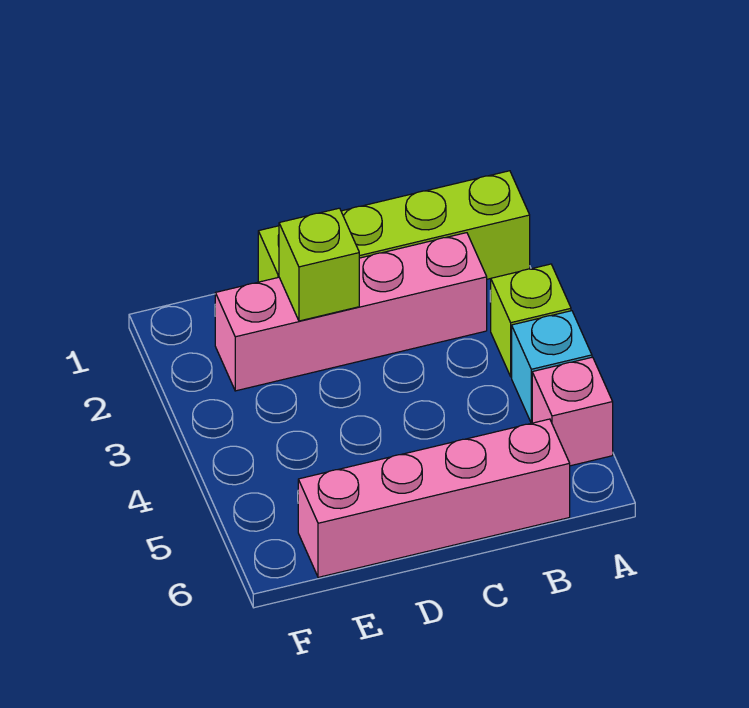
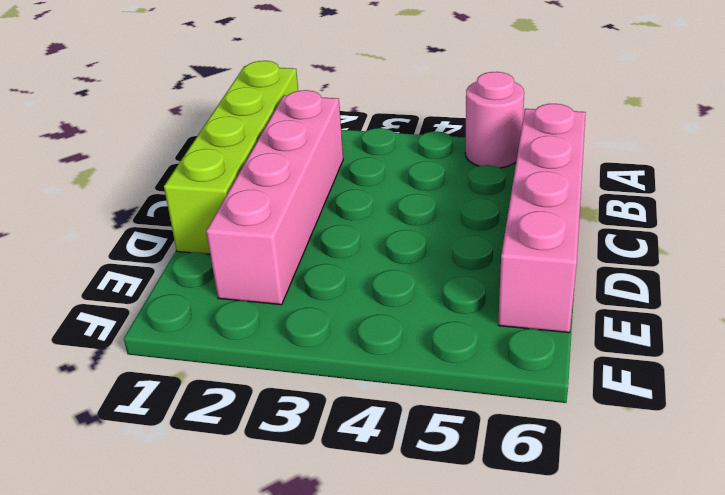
pink 1x1 round brick [465,72,524,168] -> pink 1x1 brick [532,357,613,466]
none -> lime 1x1 brick [491,264,571,377]
none -> cyan 1x1 brick [512,311,592,423]

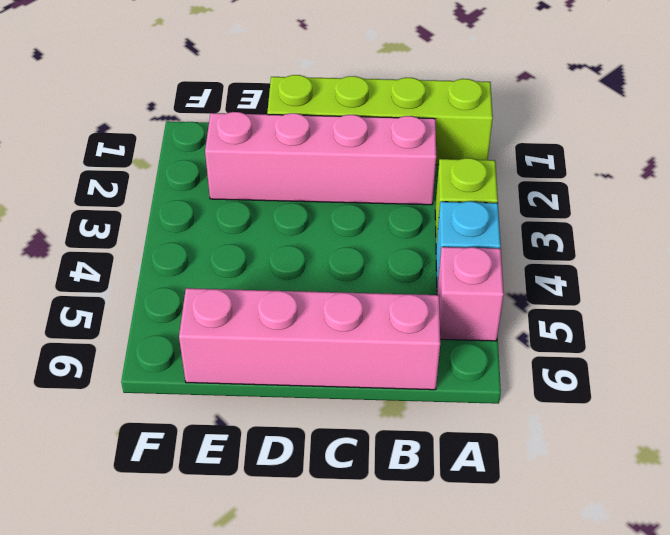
none -> lime 1x1 brick [279,208,359,321]

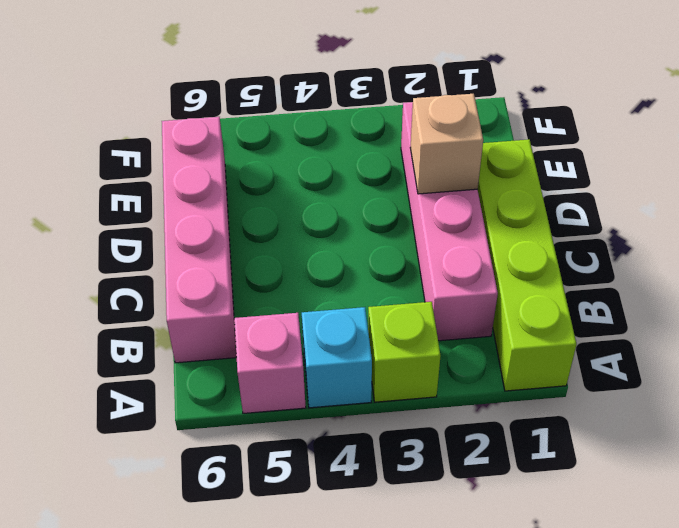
tan 1x1 brick [410,94,483,194] -> lime 1x1 brick [279,208,359,321]

